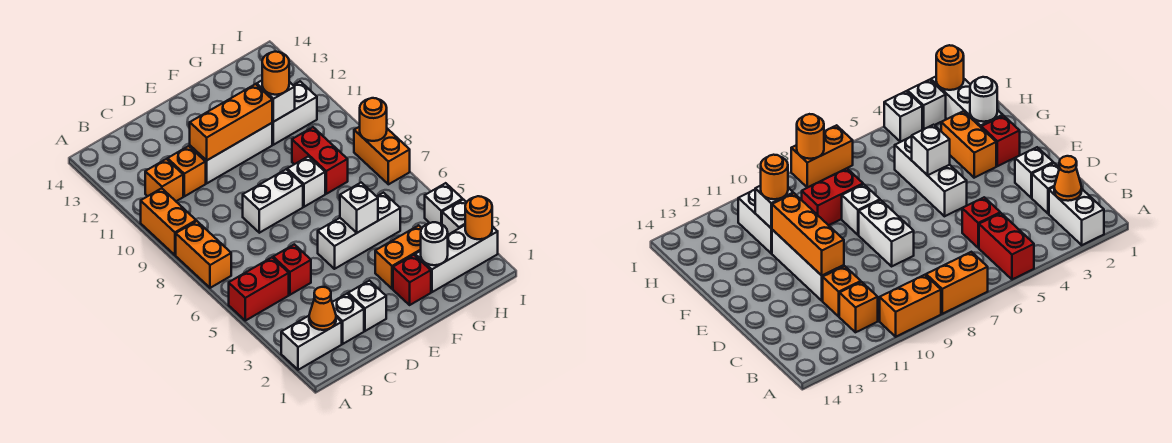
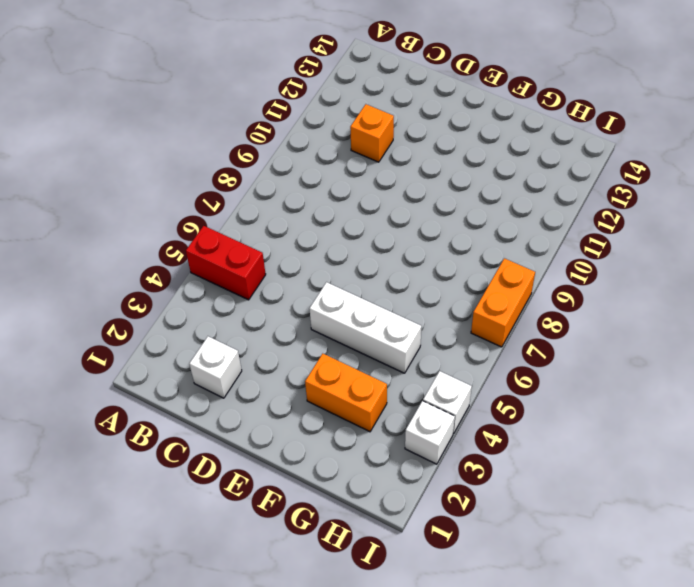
none -> white 1x2 brick [281,316,342,370]
none -> orange 1x2 brick [176,221,231,288]
none -> orange 1x2 brick [141,188,196,255]

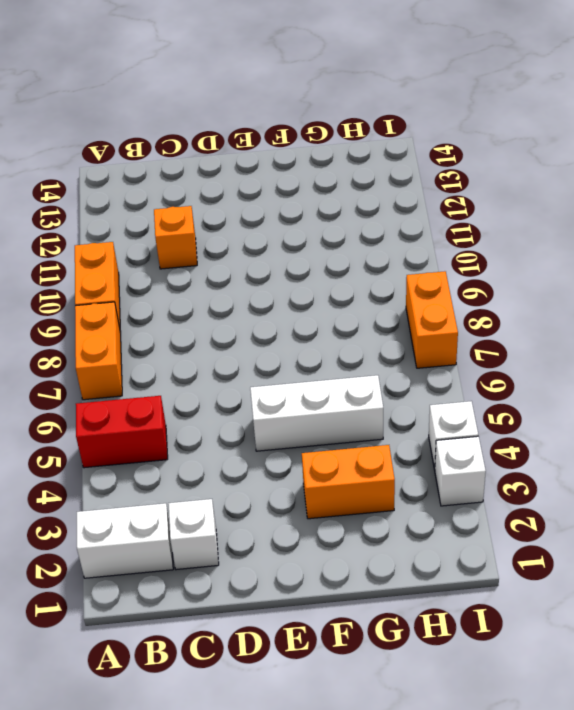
none -> orange 1x1 brick [145,159,183,201]
none -> red 1x1 brick [273,244,311,295]
none -> white 1x1 brick [348,281,386,331]

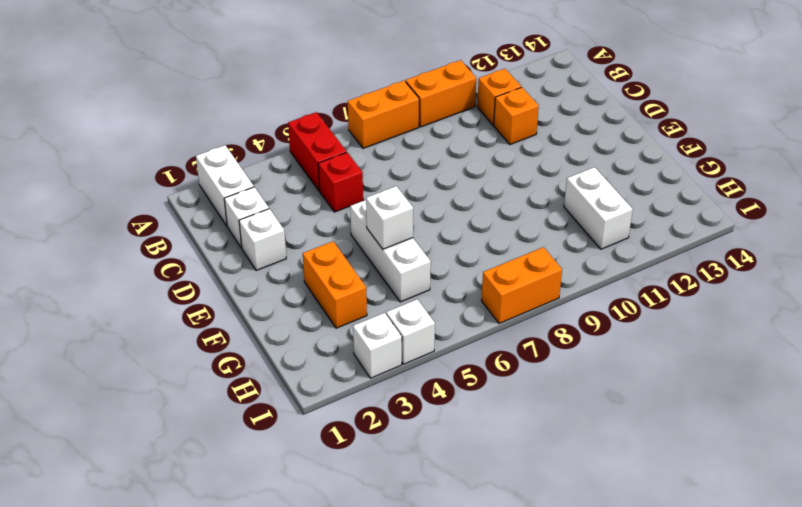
none -> white 1x2 brick [243,170,303,233]
none -> white 1x3 brick [190,123,272,183]
none -> red 1x1 brick [393,255,431,305]

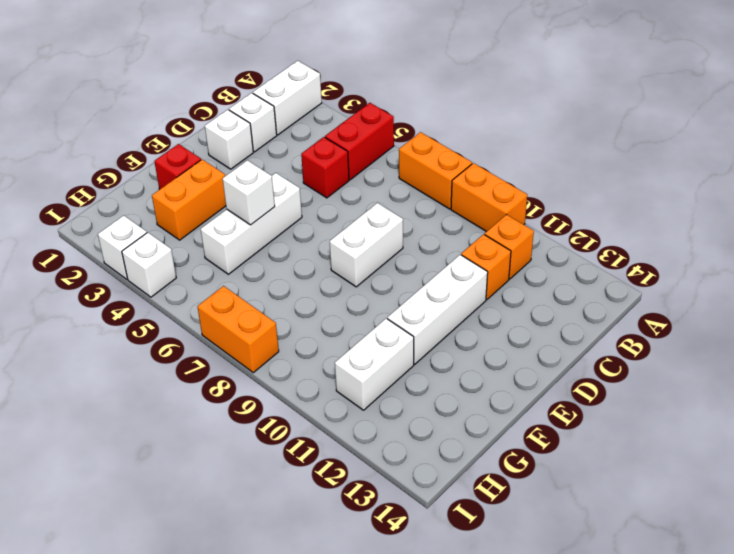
none -> white 1x1 brick [287,156,325,207]
none -> white 1x3 brick [415,225,498,292]
none -> red 1x2 brick [292,127,348,194]

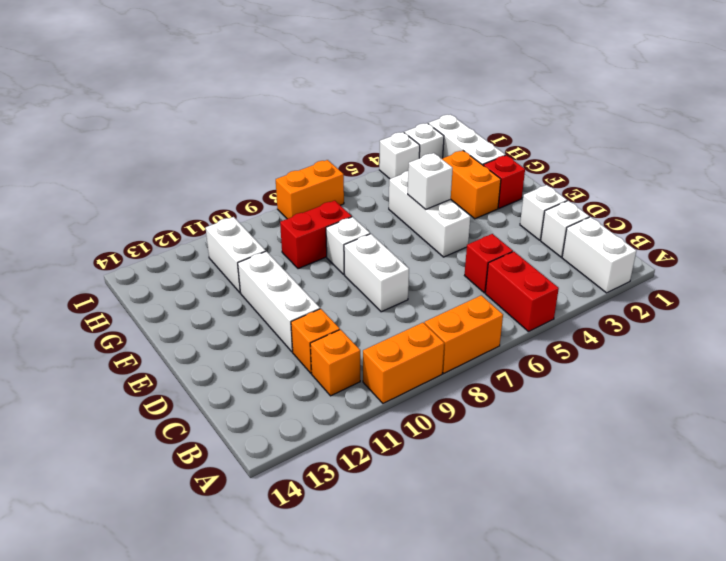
none -> orange 1x1 cone [309,287,336,330]
none -> orange 1x3 brick [190,84,272,161]
none -> white 1x1 round brick [421,222,448,265]

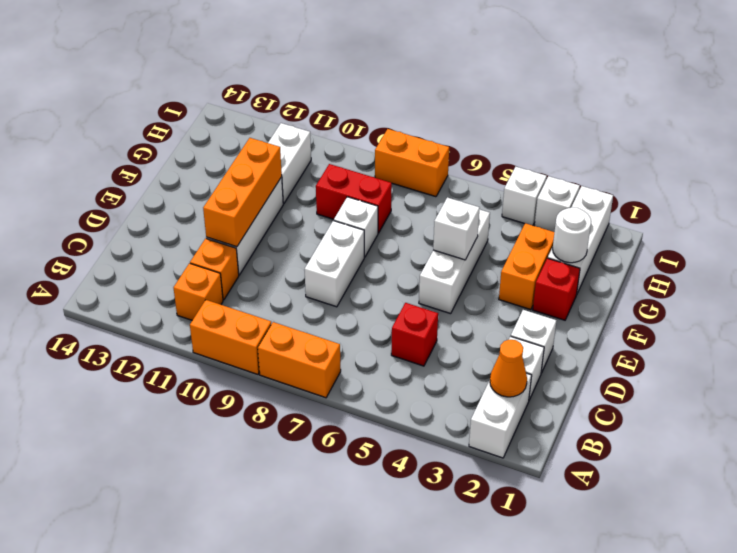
none -> red 1x2 brick [229,258,289,321]
none -> white 1x1 brick [257,81,295,122]
none -> orange 1x1 round brick [465,196,492,239]

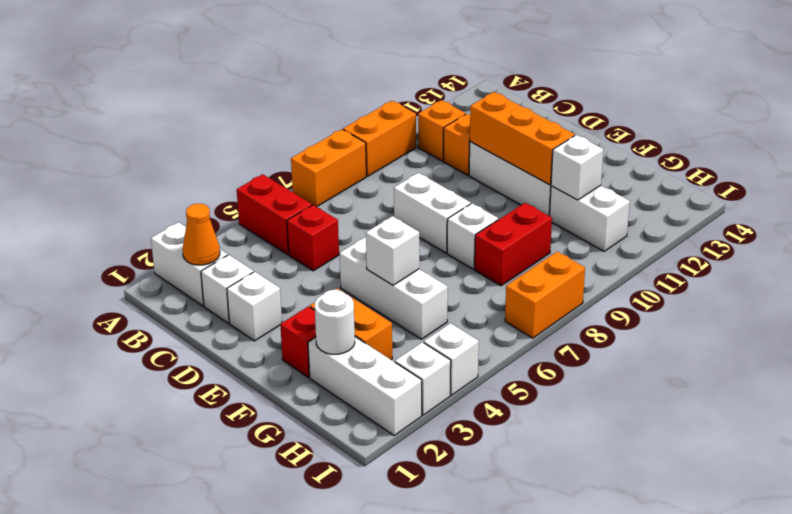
none -> orange 1x1 round brick [465,196,492,239]
none -> orange 1x1 round brick [360,98,387,141]
none -> orange 1x1 round brick [262,52,289,95]

